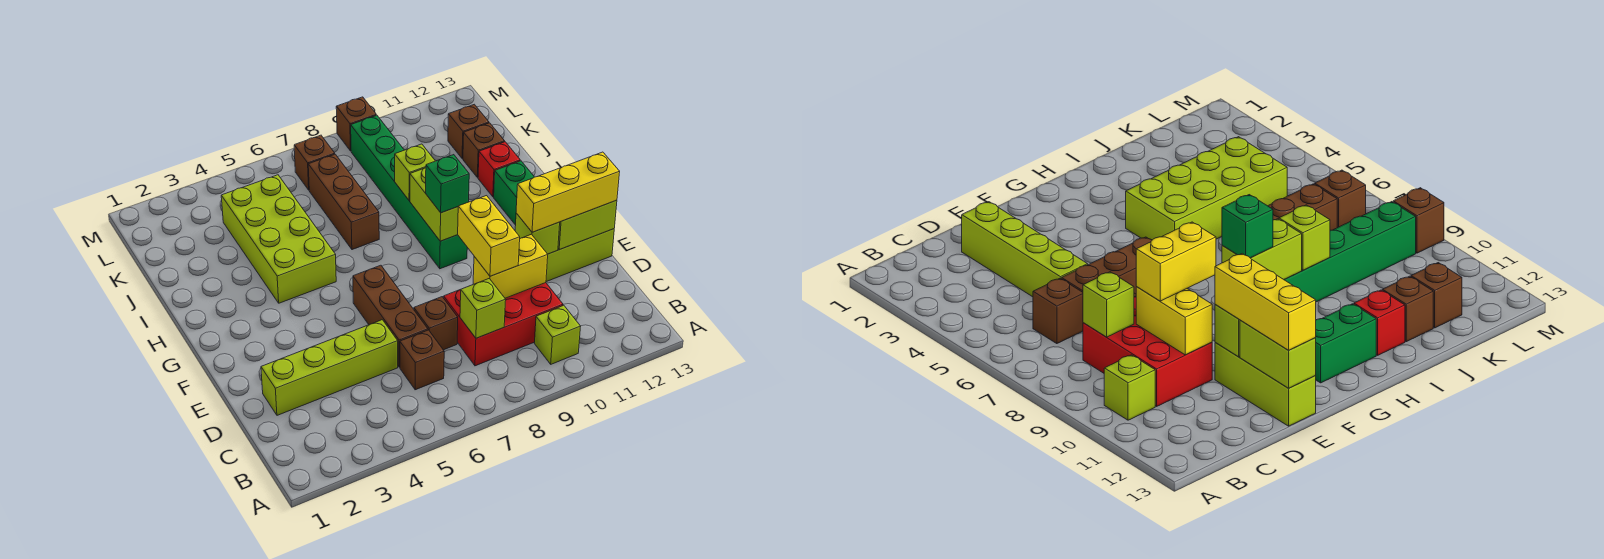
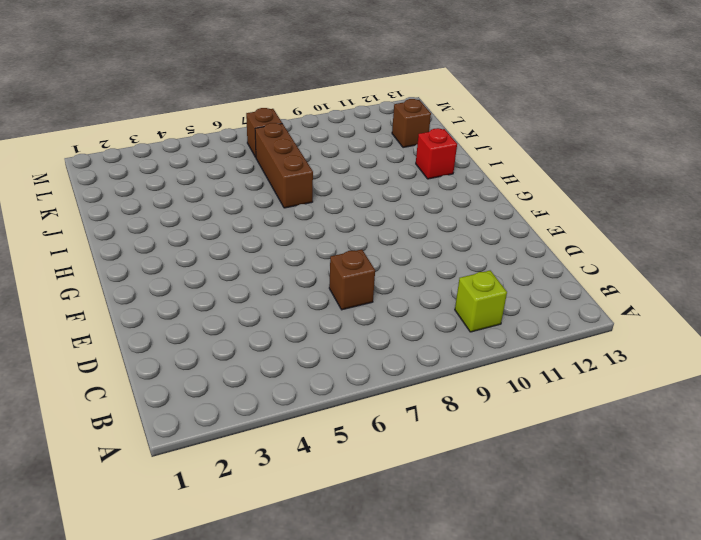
none -> brown 1x1 brick [400,330,444,390]
none -> red 2x3 brick [444,283,563,366]
none -> lime 1x4 brick [261,320,398,415]

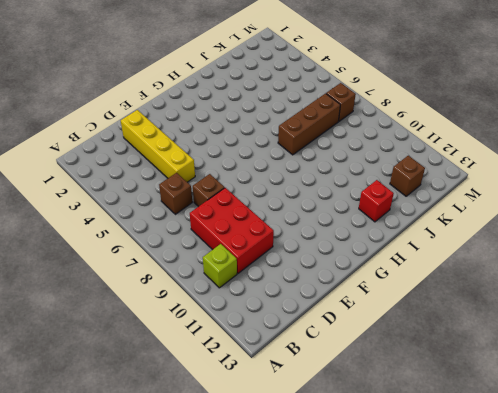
yellow 1x4 brick [121,110,195,182] -> lime 1x4 brick [261,320,398,415]
none -> brown 1x3 brick [353,265,428,367]
none -> lime 1x3 brick [546,229,614,282]
none -> green 1x6 brick [351,115,467,269]

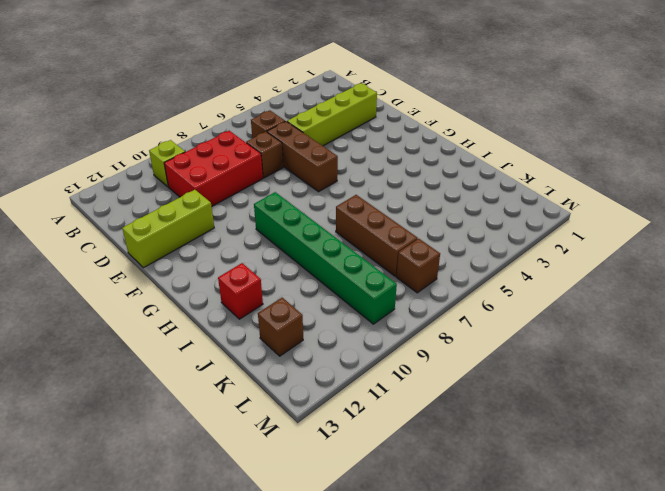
none -> green 1x2 brick [494,161,534,225]
none -> lime 2x4 brick [221,175,336,303]
none -> brown 1x1 brick [463,123,505,178]

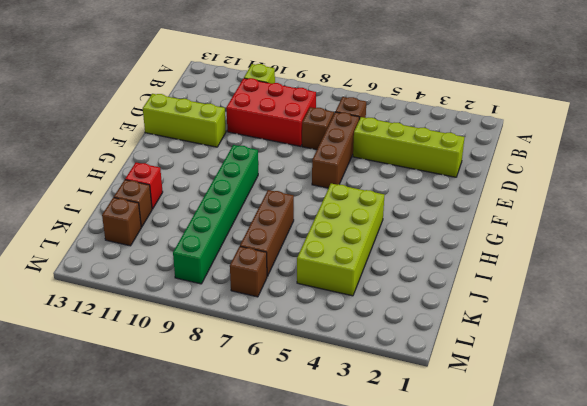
none -> green 1x2 brick [494,161,534,225]
none -> brown 1x1 brick [336,97,376,151]
none -> lime 1x1 brick [460,279,506,338]

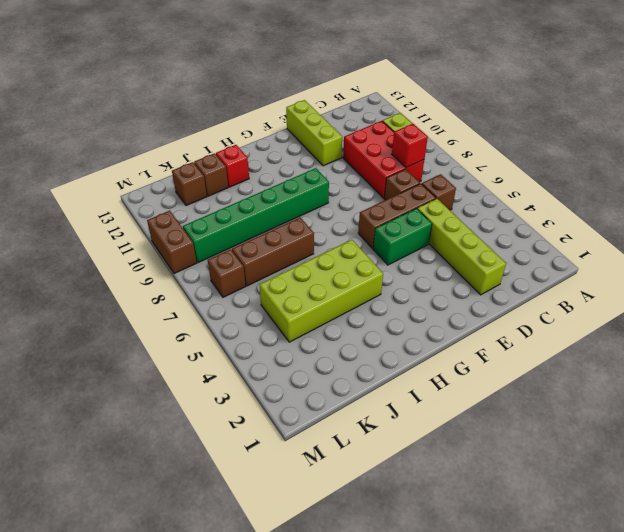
red 1x1 brick [392,124,428,167] -> lime 1x1 brick [460,279,506,338]
green 1x2 brick [373,208,432,265] -> green 1x2 brick moved to [494,161,534,225]
brown 1x2 brick [147,211,197,274] -> brown 1x1 brick [336,97,376,151]
none -> yellow 1x2 brick [473,234,548,298]
none -> lime 1x1 brick [515,213,560,254]
none -> lime 1x2 brick [558,200,617,250]

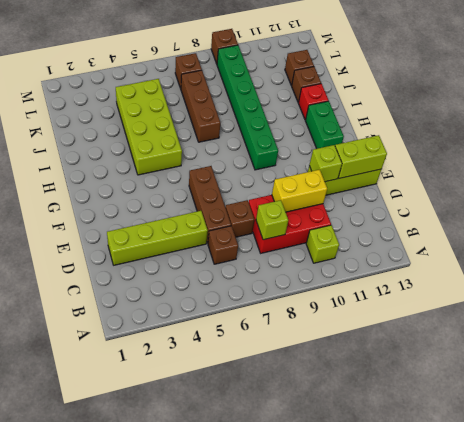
none -> lime 1x2 brick [410,168,458,241]
none -> lime 1x1 brick [395,144,435,201]
none -> yellow 1x2 brick [458,196,520,276]

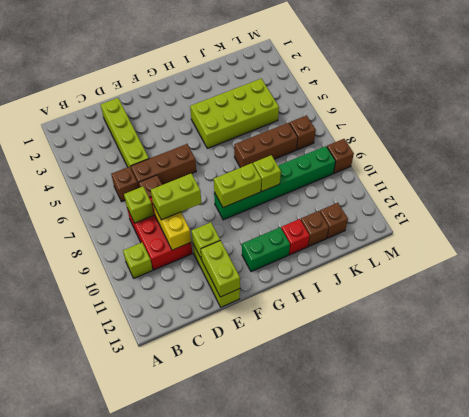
lime 1x2 brick [151,173,201,220] -> yellow 1x2 brick [458,196,520,276]
none -> yellow 1x3 brick [516,152,620,232]
none -> green 1x1 brick [426,155,469,213]

